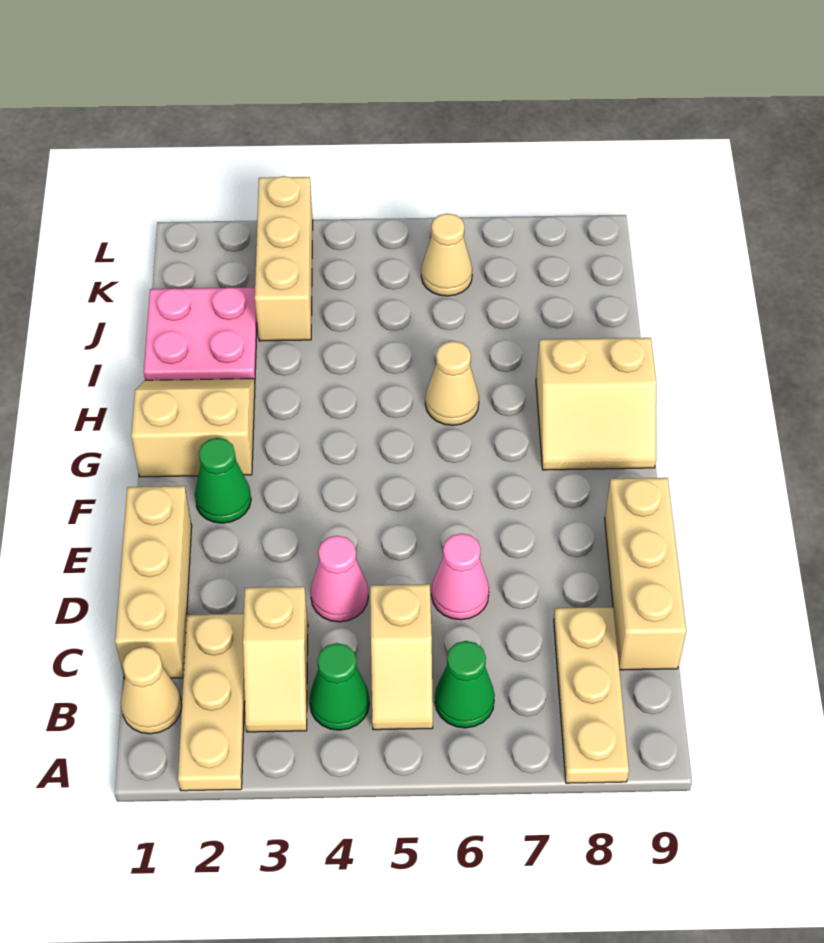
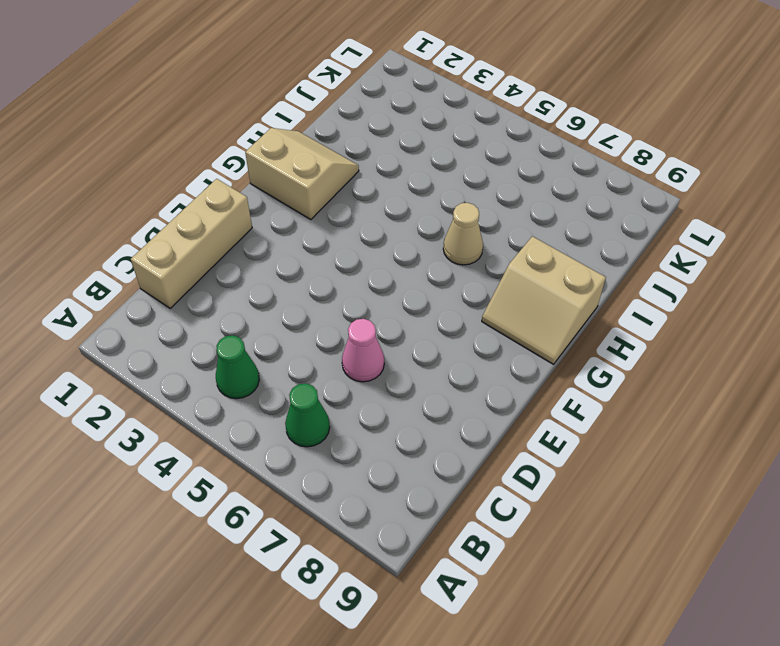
none -> tan 1x3 plate [178,614,245,791]
none -> tan 1x3 plate [554,607,629,783]
none -> tan 1x1 cone [121,647,182,734]

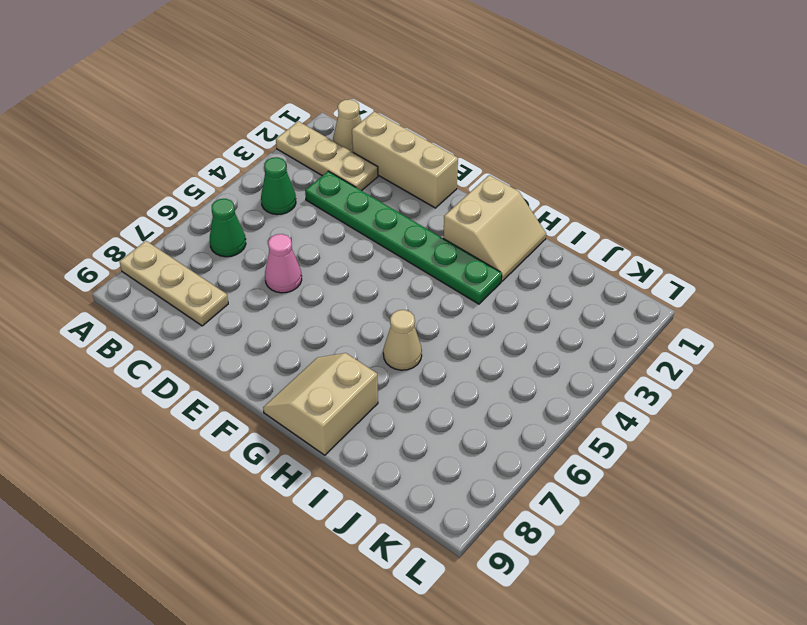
green 1x6 plate [305,171,502,304] -> tan 1x2 slope [243,587,308,732]
none -> tan 1x2 slope [370,584,433,730]
none -> tan 1x3 brick [605,478,686,670]
none -> pink 1x1 cone [311,536,368,622]

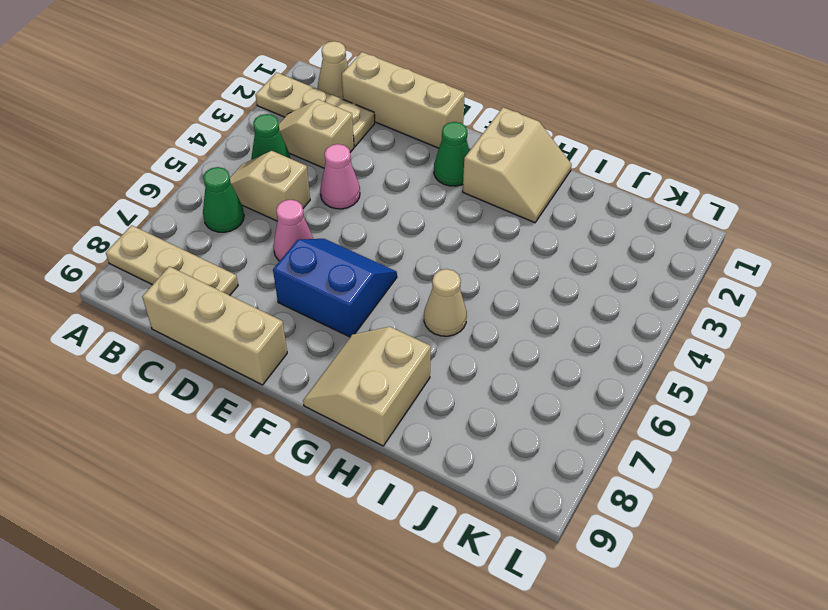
blue 2x2 slope [273,239,397,337] -> none
none -> pink 2x2 plate [144,287,257,382]
none -> tan 1x3 brick [255,176,313,341]
none -> tan 1x1 cone [421,213,472,296]

